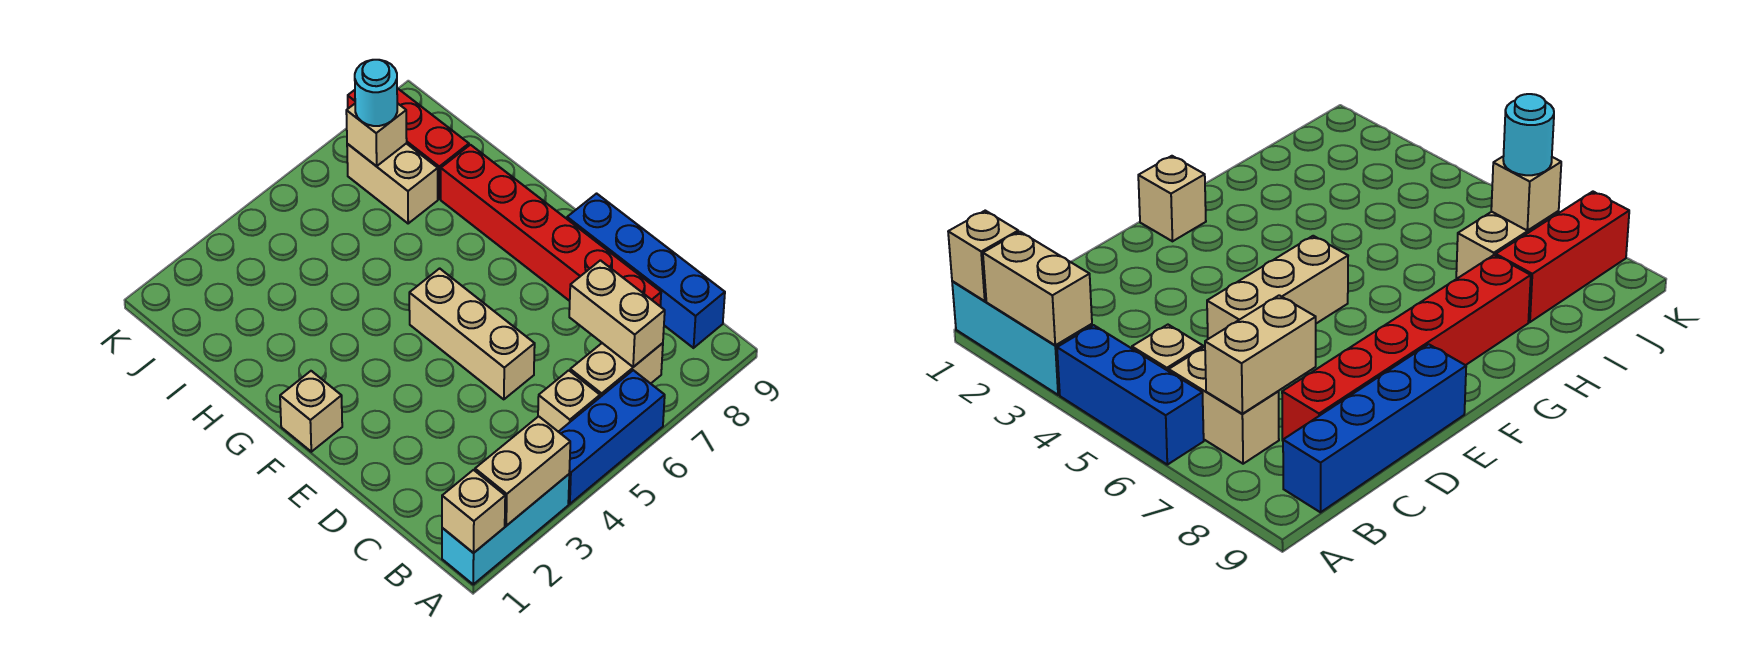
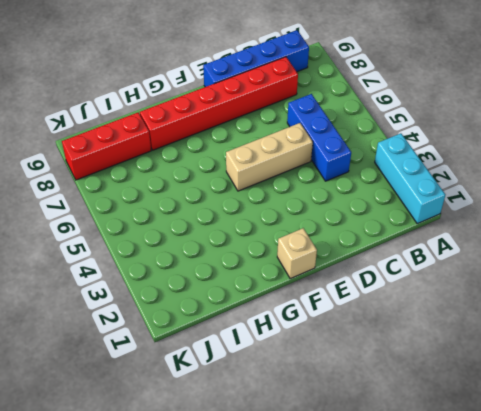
blue 1x3 brick [287,94,351,181] -> blue 1x3 brick moved to [559,370,665,504]
none -> tan 1x1 brick [538,370,600,432]
none -> tan 1x2 brick [570,343,663,397]
none -> tan 1x2 brick [347,143,438,223]

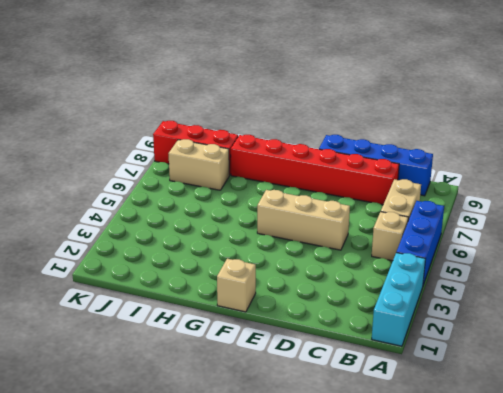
none -> tan 1x1 brick [442,470,505,553]
none -> tan 1x2 brick [475,416,570,526]
none -> tan 1x2 brick [569,260,665,367]

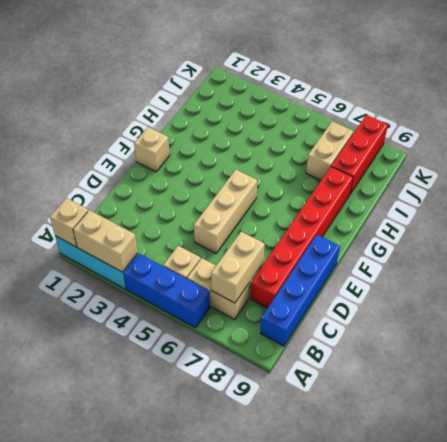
none -> tan 1x1 brick [346,103,407,166]
none -> cyan 1x1 round brick [355,60,397,126]

